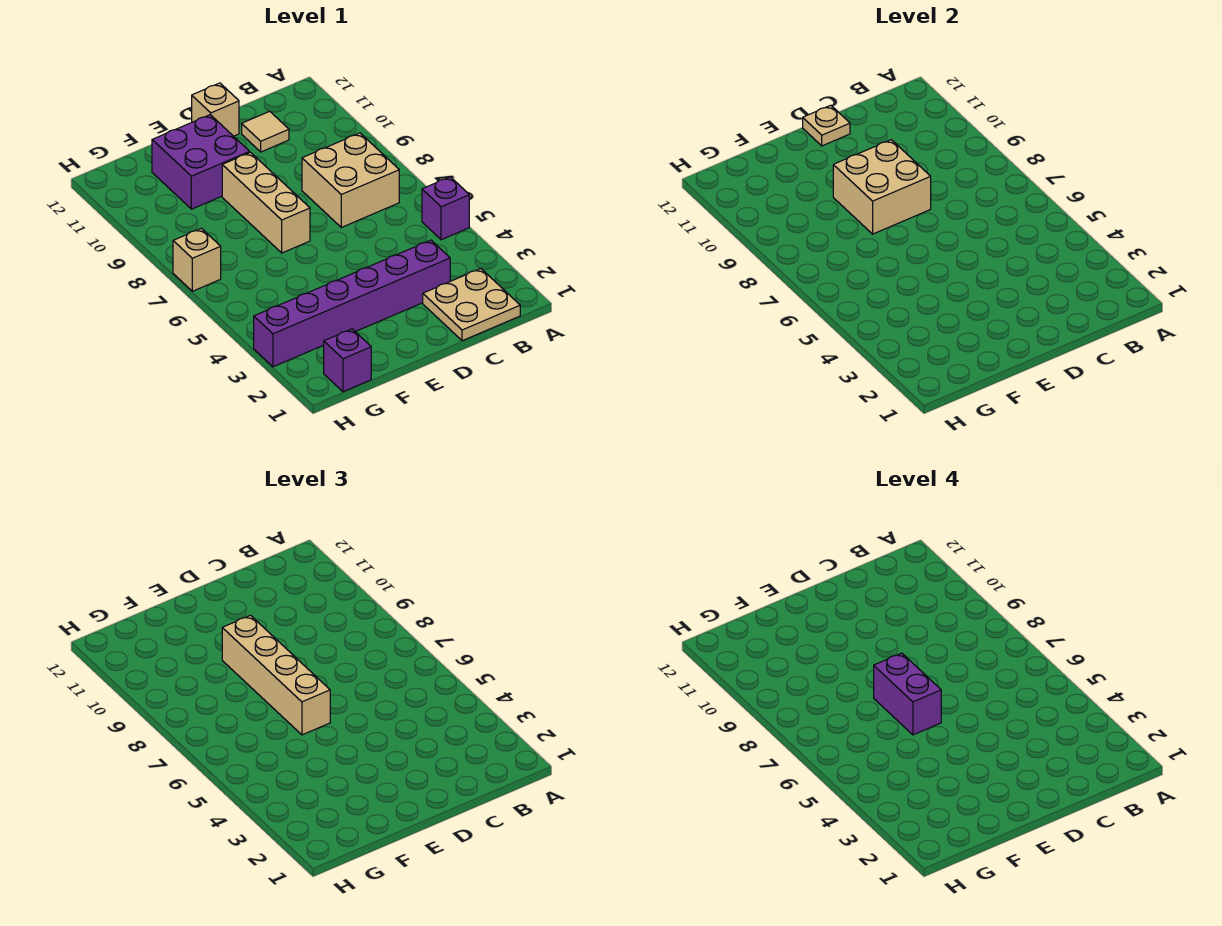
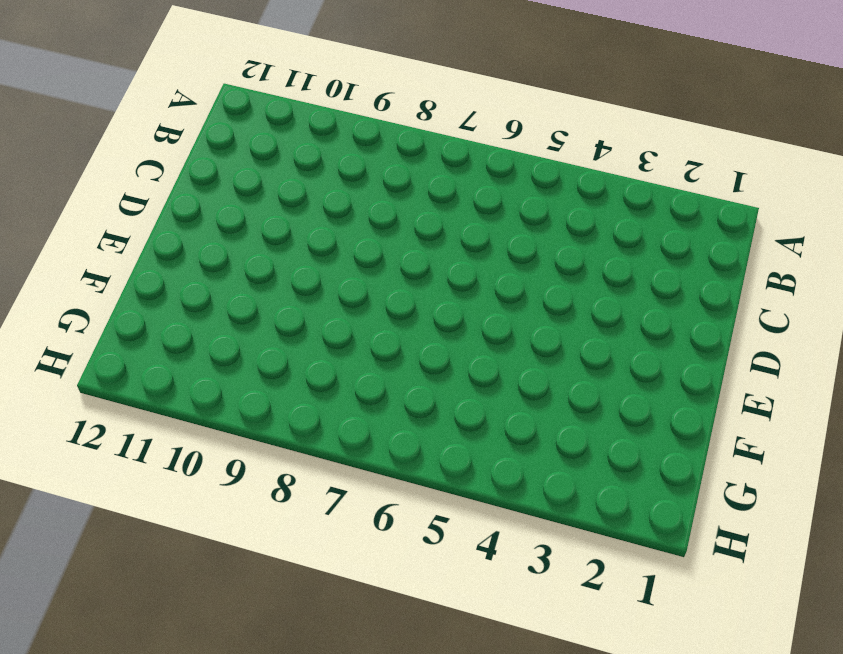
none -> purple 1x1 brick [422,177,469,240]
none -> tan 2x2 plate [423,268,520,341]
none -> tan 2x2 brick [302,133,399,227]

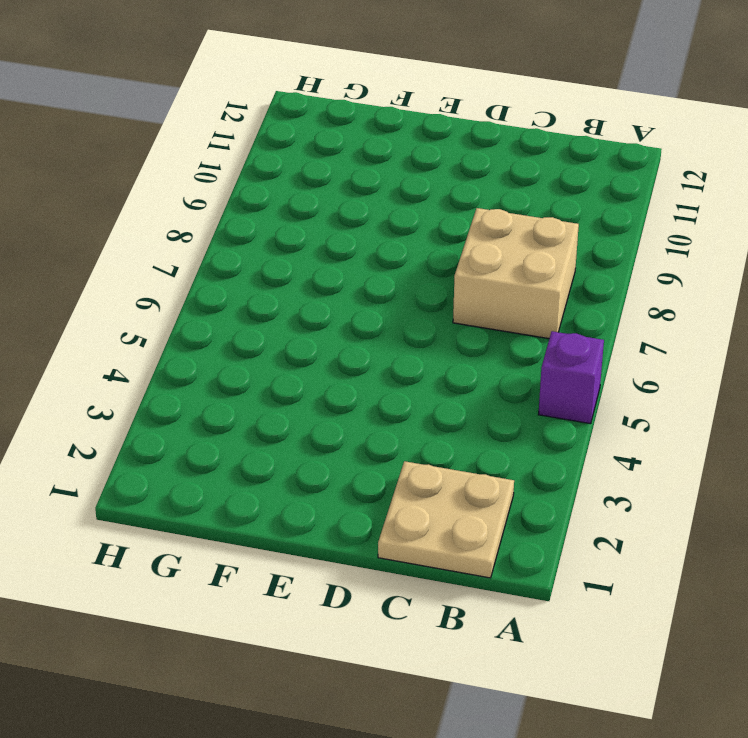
none -> purple 1x6 brick [254,240,450,367]
none -> tan 1x1 tile [242,111,289,152]
none -> tan 1x1 brick [192,83,239,136]

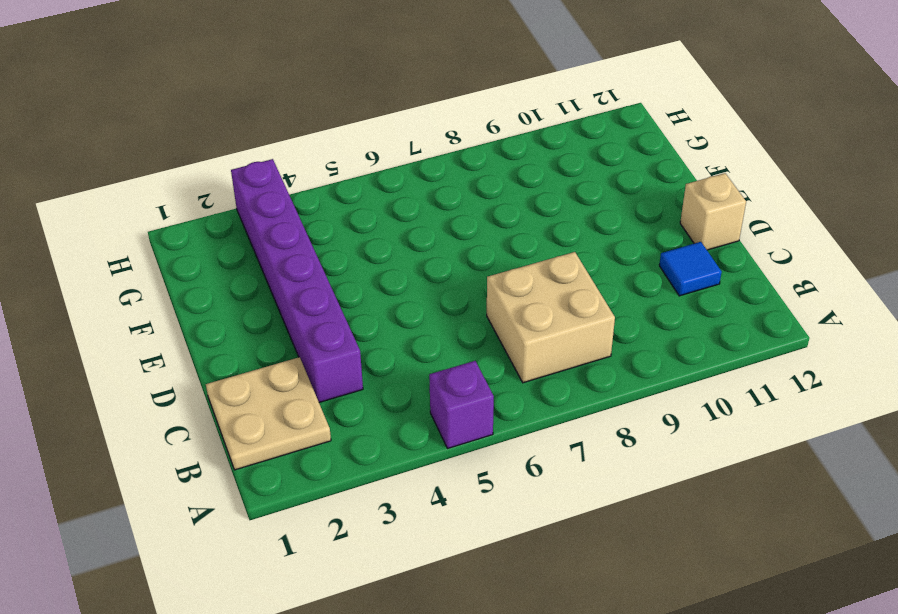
blue 1x1 tile [659,242,722,296] -> tan 1x1 tile [242,111,289,152]
none -> tan 1x3 brick [222,152,310,253]
none -> purple 2x2 brick [152,115,250,209]
none -> purple 1x1 brick [324,329,371,392]

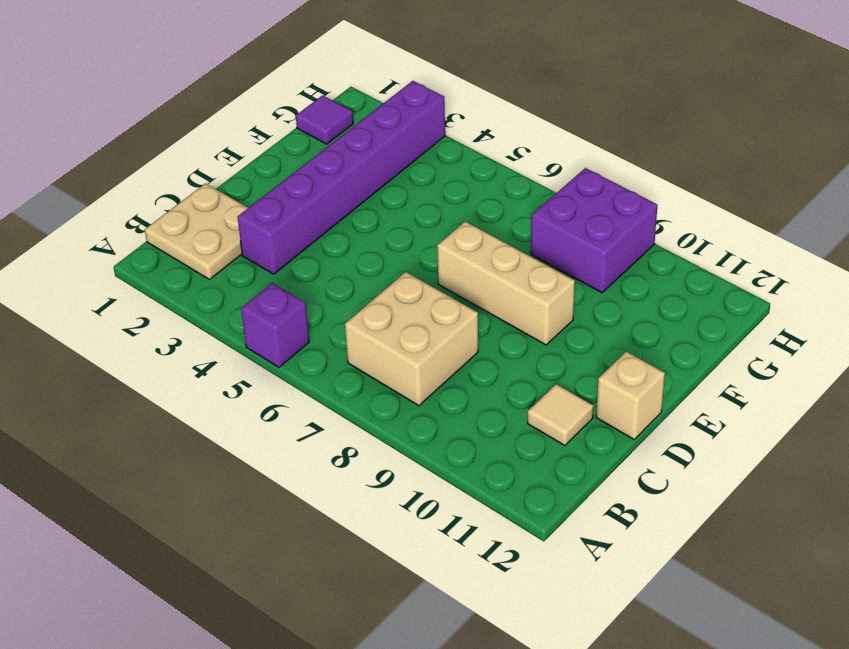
purple 1x1 tile [296,95,353,144] -> purple 1x1 brick [324,329,371,392]
purple 2x2 brick [531,168,657,293] -> purple 2x2 brick moved to [152,115,250,209]
none -> tan 1x1 brick [173,228,221,291]
none -> tan 2x2 brick [833,140,931,234]
none -> tan 1x1 plate [803,105,850,146]

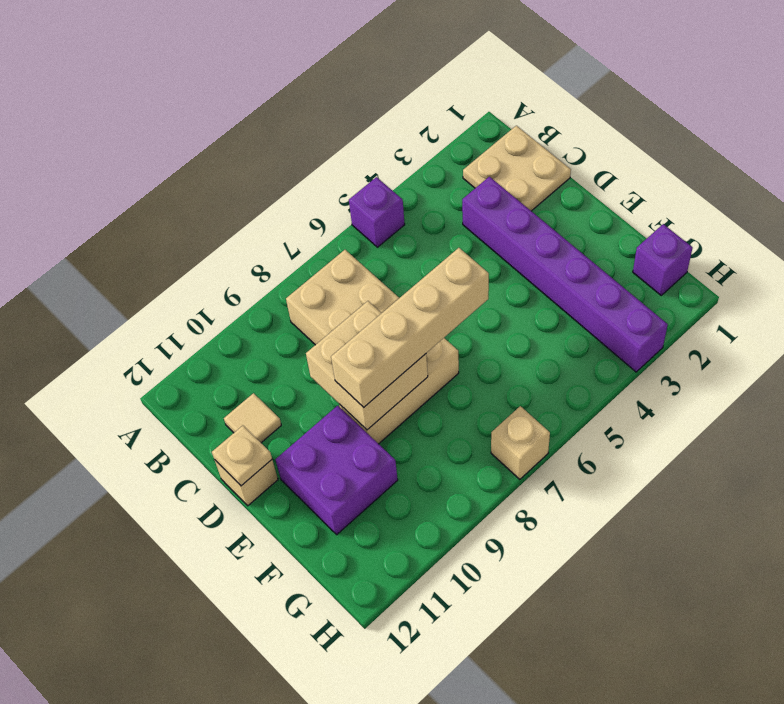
none -> purple 1x2 brick [874,653,941,735]

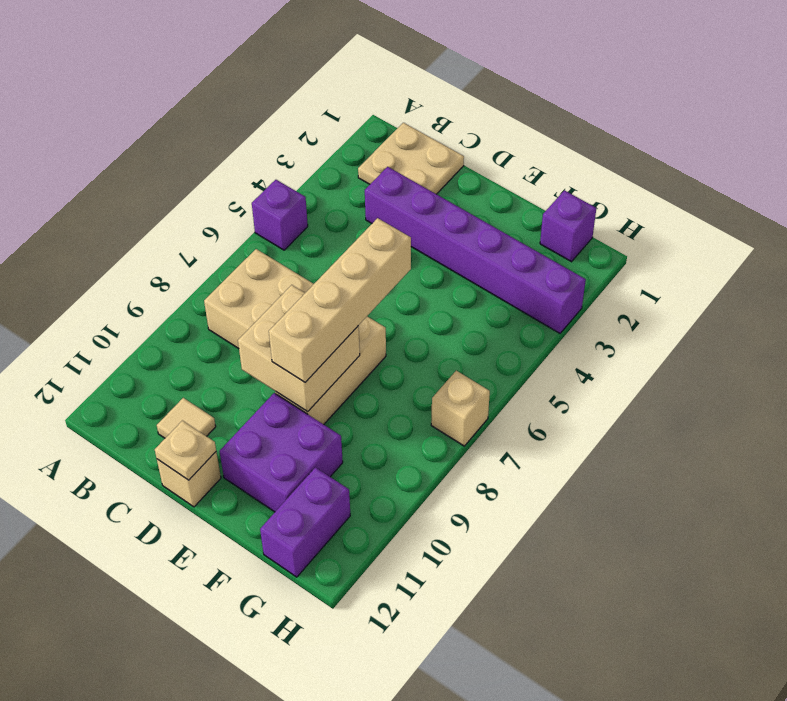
purple 1x2 brick [260,467,350,577] -> purple 1x2 brick moved to [874,653,941,735]

